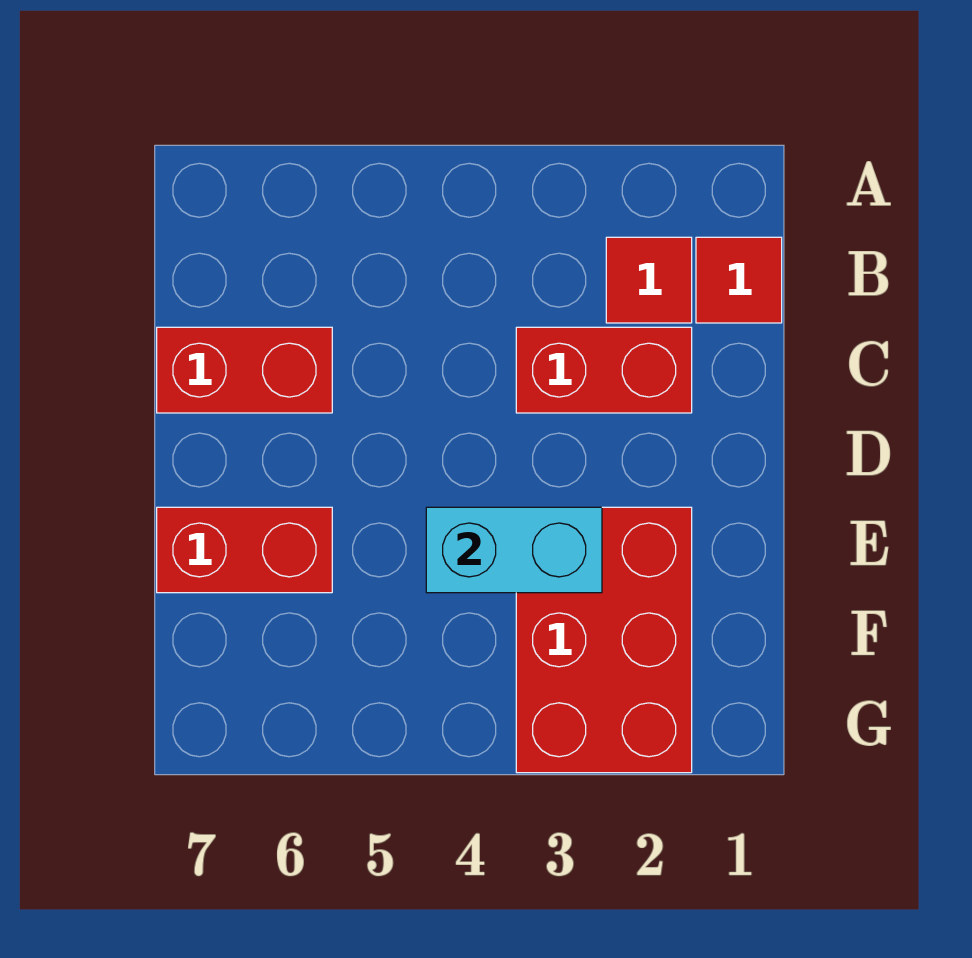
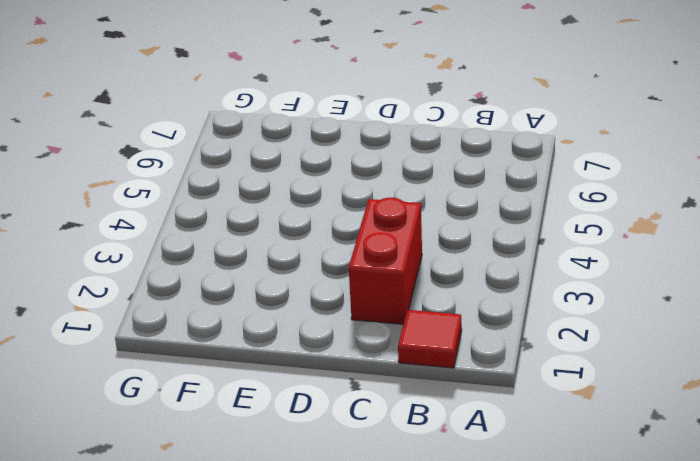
none -> red 1x1 tile [606,237,692,323]
none -> red 1x2 brick [157,327,332,413]

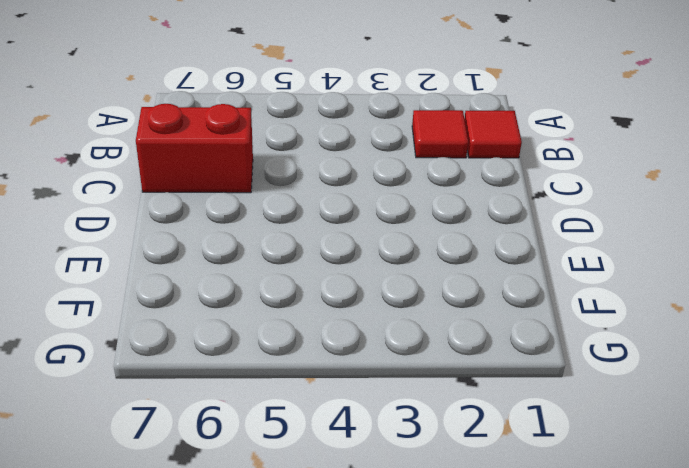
none -> red 1x2 brick [516,327,692,413]
none -> red 2x3 brick [516,507,692,773]

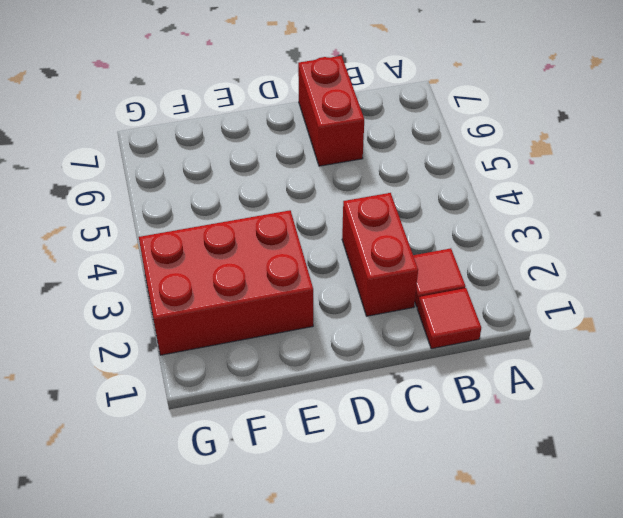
none -> red 1x2 brick [157,507,332,593]
none -> cyan 1x2 brick [426,507,602,593]

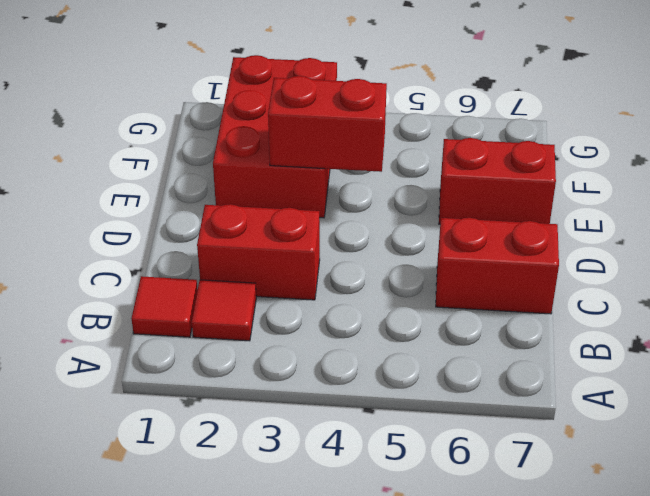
red 1x2 brick [268,76,387,172] -> cyan 1x2 brick [426,507,602,593]

